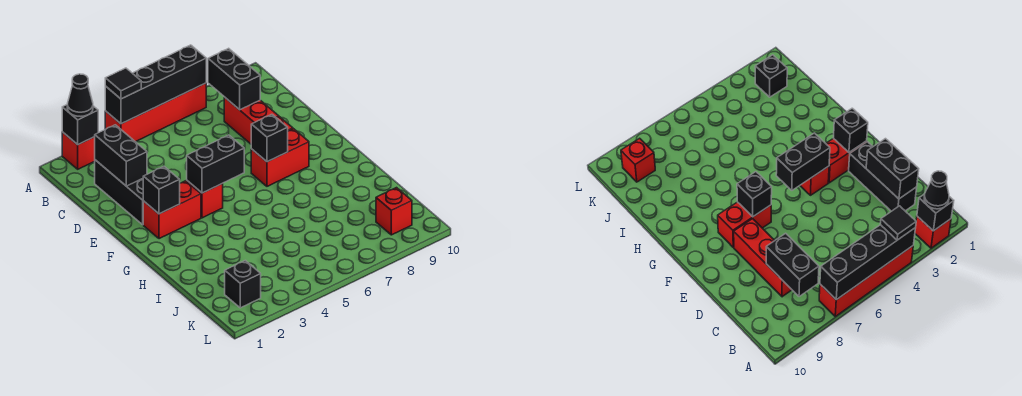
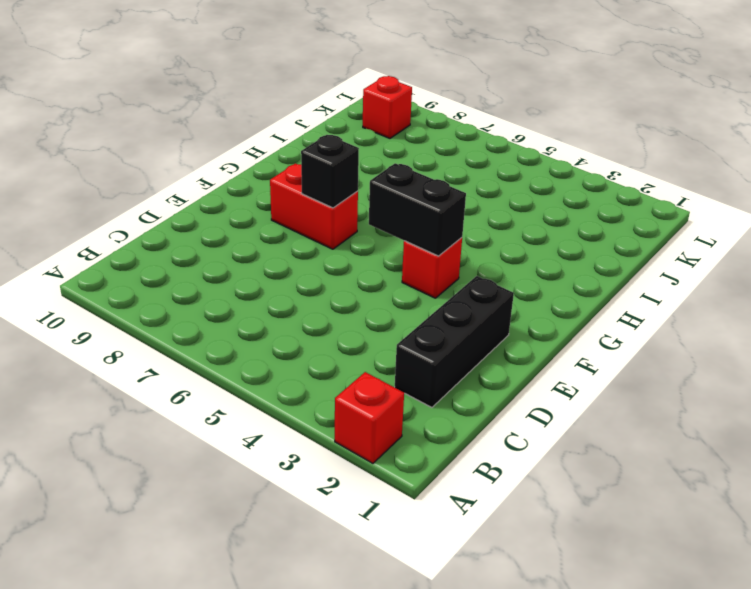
none -> red 1x4 brick [105,83,206,142]
none -> red 1x3 brick [224,97,293,144]
none -> red 1x2 brick [143,181,201,239]

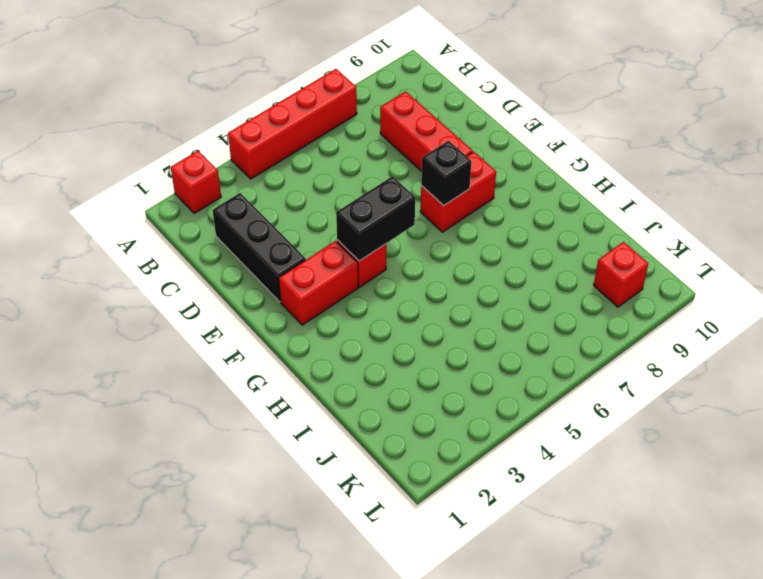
none -> black 1x1 brick [225,260,261,308]
none -> black 1x1 brick [62,105,98,145]
none -> black 1x4 brick [105,45,206,124]

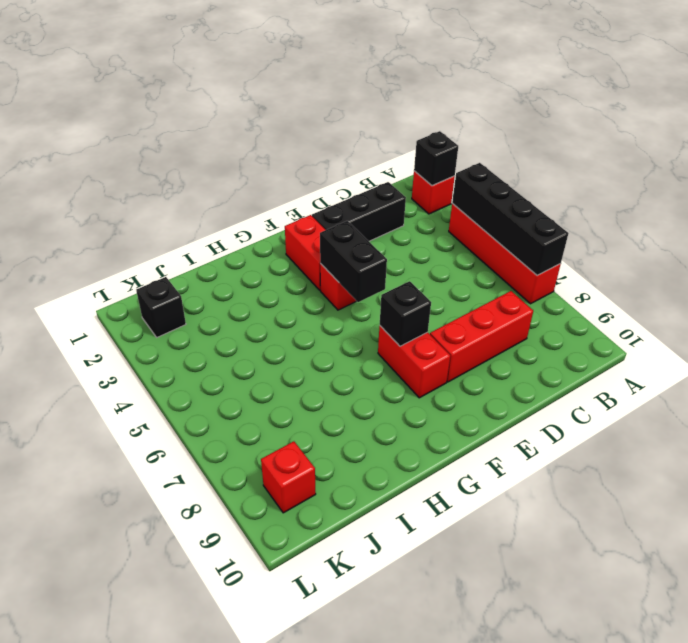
none -> black 1x2 brick [208,48,260,110]
none -> black 1x2 brick [95,125,147,186]
none -> black 1x1 brick [143,166,180,214]

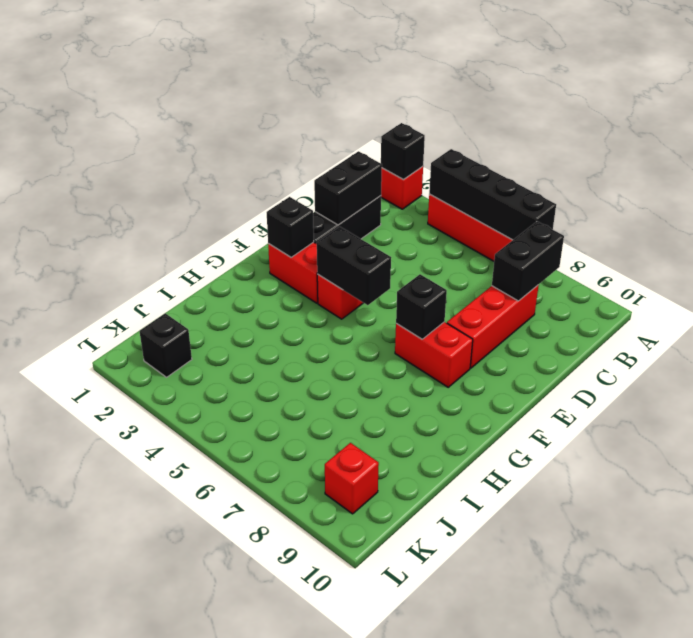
none -> black 1x1 cone [67,74,93,116]
none -> black 1x1 tile [105,68,141,99]

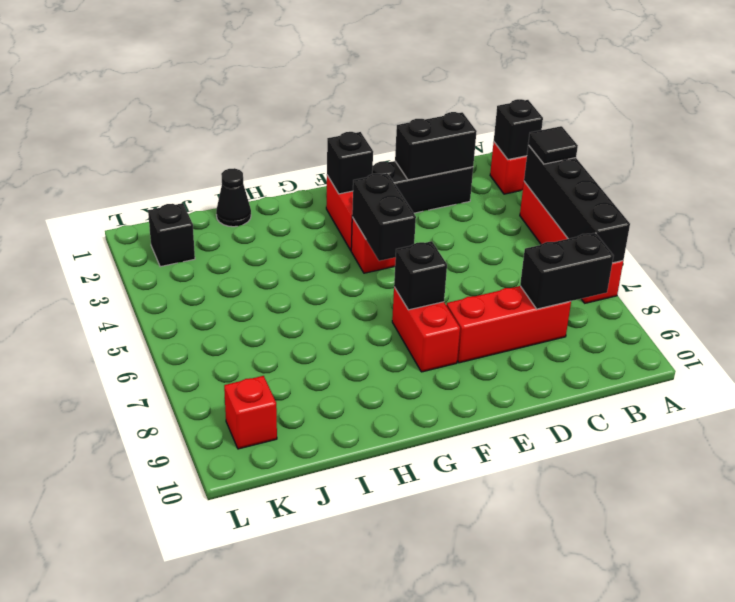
black 1x1 cone [216,168,251,227] -> black 1x1 cone moved to [67,74,93,116]

